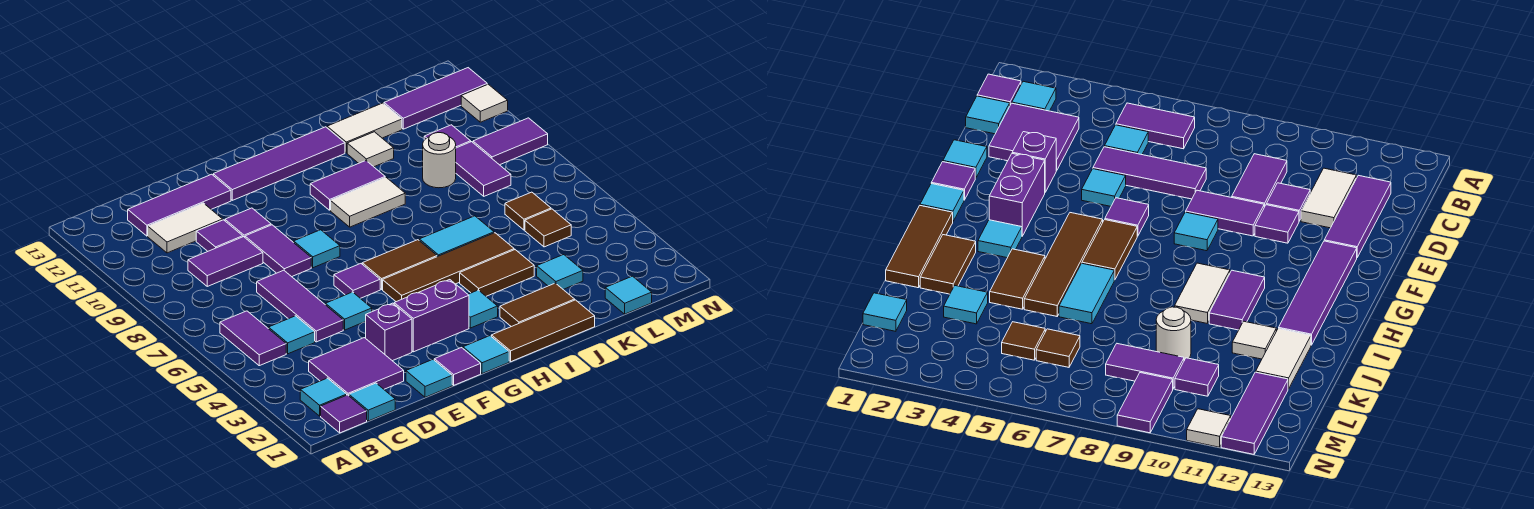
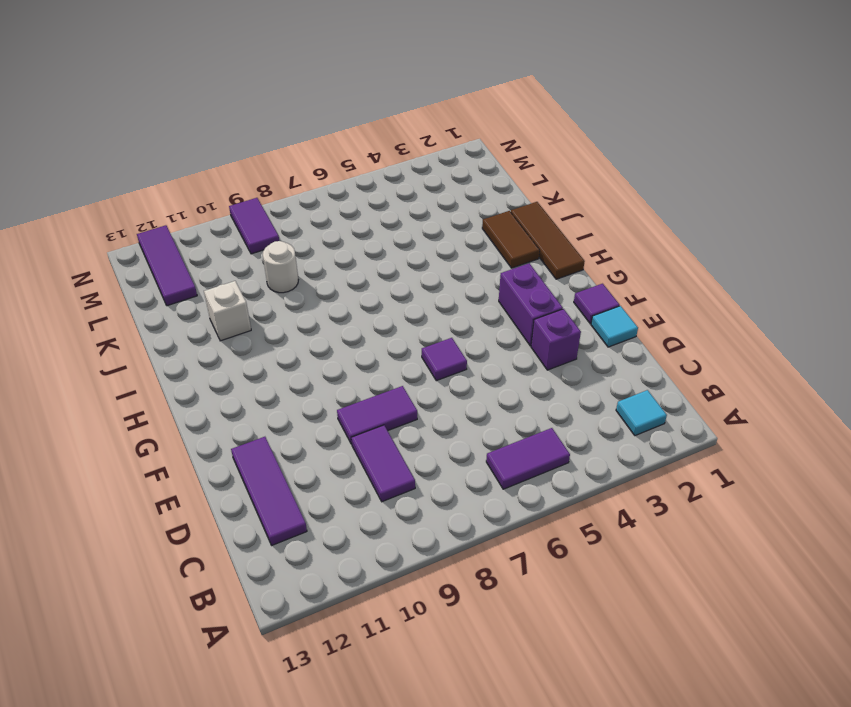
white 1x1 brick [204,281,251,341] -> white 1x1 tile [347,132,394,167]
none -> purple 1x1 tile [321,395,367,433]
none -> cyan 1x1 tile [349,383,395,421]
none -> purple 2x2 tile [309,338,404,396]
none -> cyan 1x1 tile [269,316,315,354]

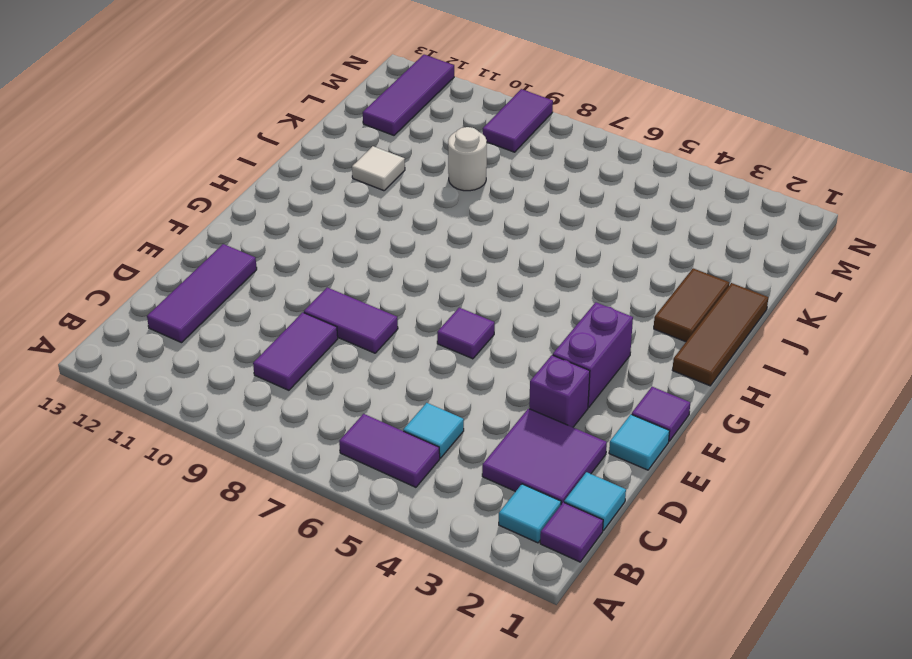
none -> white 1x2 tile [148,203,223,253]
none -> purple 1x3 tile [257,270,343,342]
none -> purple 1x1 tile [196,220,243,251]
none -> cyan 1x1 tile [326,292,372,330]

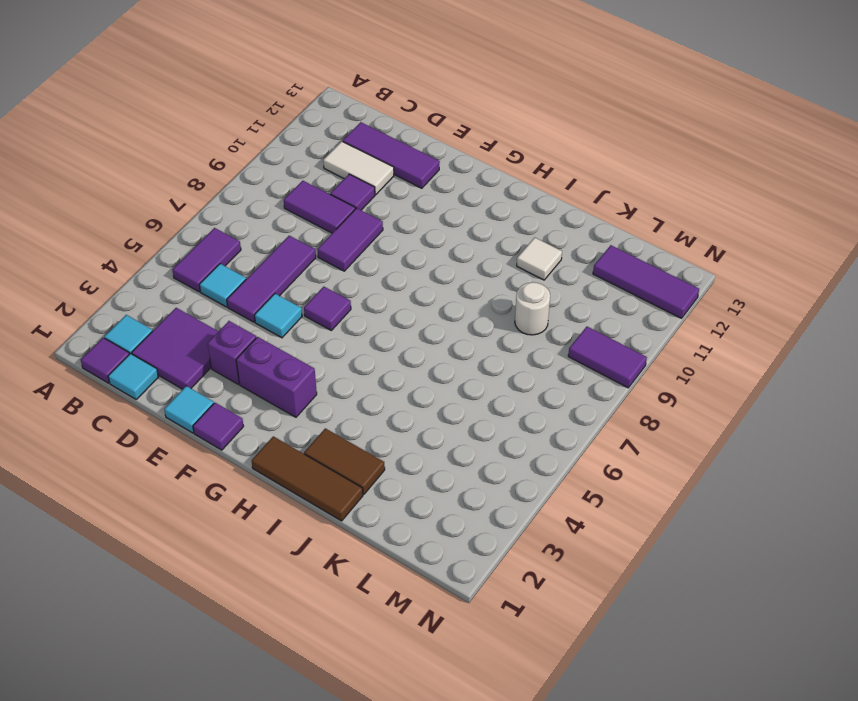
none -> purple 1x1 tile [225,208,271,237]
none -> cyan 1x1 tile [294,230,340,268]
none -> purple 1x4 tile [213,127,345,200]
none -> cyan 1x1 tile [463,336,509,374]

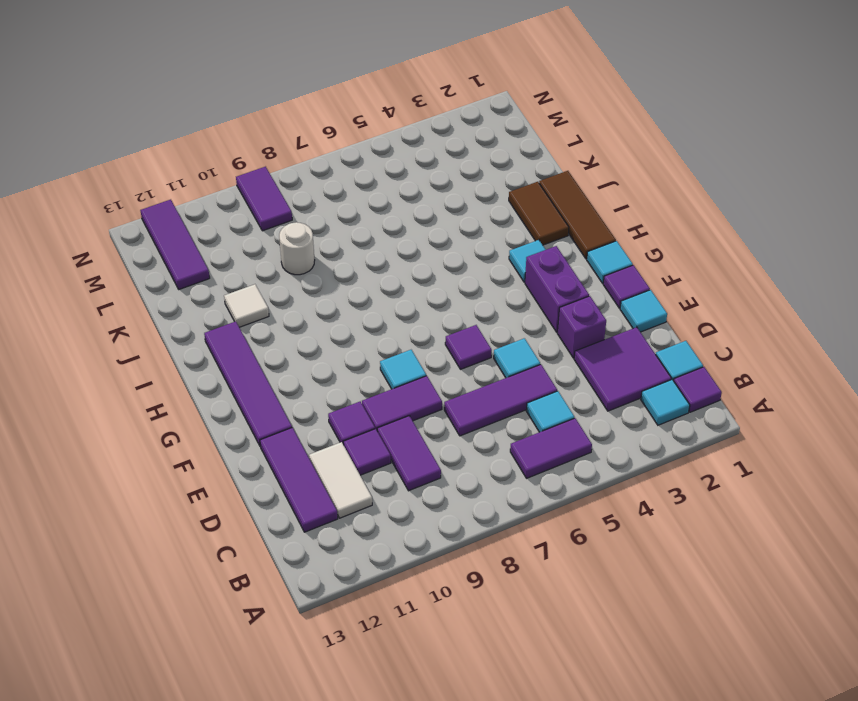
none -> brown 1x4 tile [383,233,514,302]
none -> brown 1x2 tile [362,240,437,289]
none -> white 1x2 tile [331,177,405,227]
none -> purple 1x2 tile [310,161,385,210]

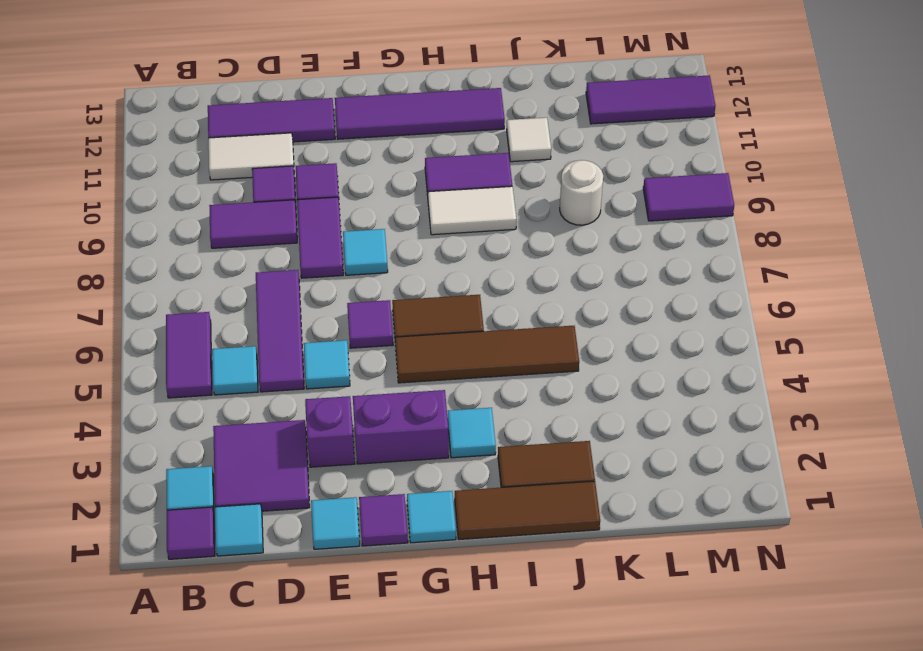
none -> brown 1x2 tile [460,250,534,296]
none -> cyan 1x2 tile [419,216,494,257]
none -> white 1x2 tile [327,103,402,153]
none -> cyan 1x1 tile [537,255,583,290]

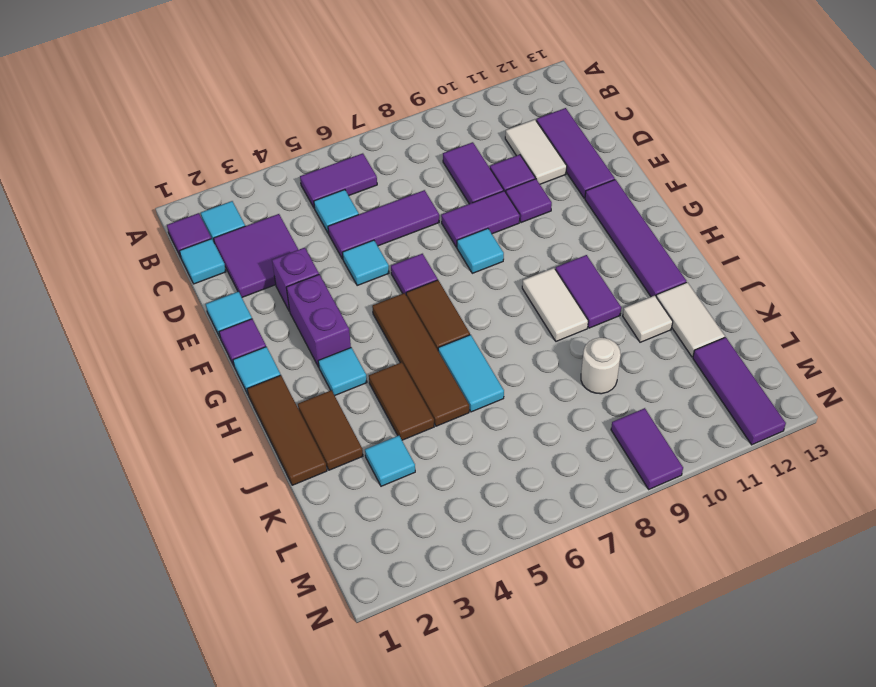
none -> cyan 1x1 tile [605,276,652,314]
none -> brown 1x1 tile [525,209,571,247]
none -> brown 1x1 tile [505,192,551,230]
none -> purple 1x2 tile [456,142,511,196]

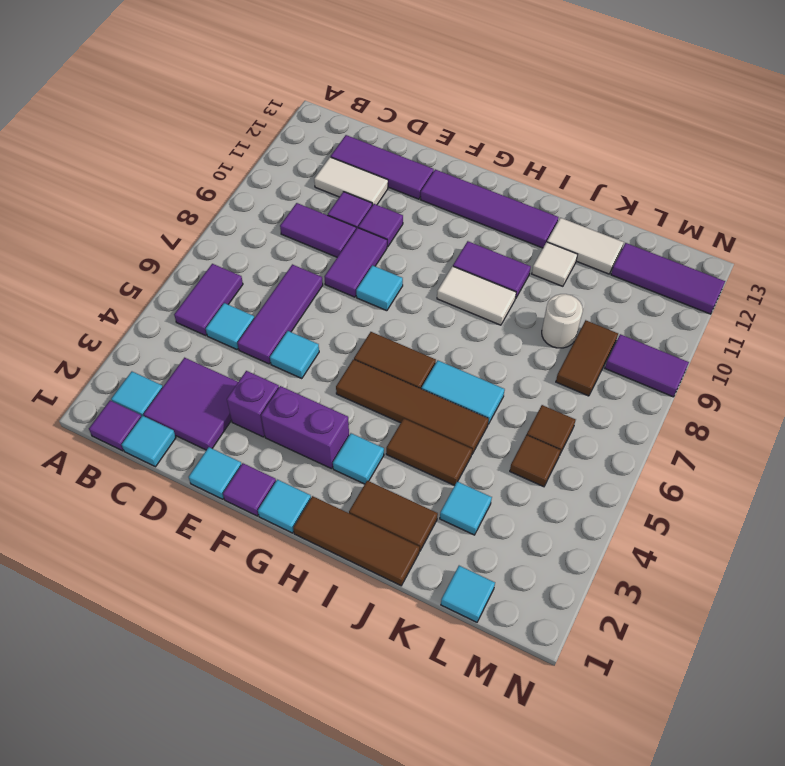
brown 1x2 tile [556,320,618,396] -> purple 1x2 tile [456,142,511,196]
none -> purple 1x1 tile [334,264,380,298]
none -> purple 1x1 tile [424,125,471,148]
none -> white 1x1 tile [461,84,508,122]

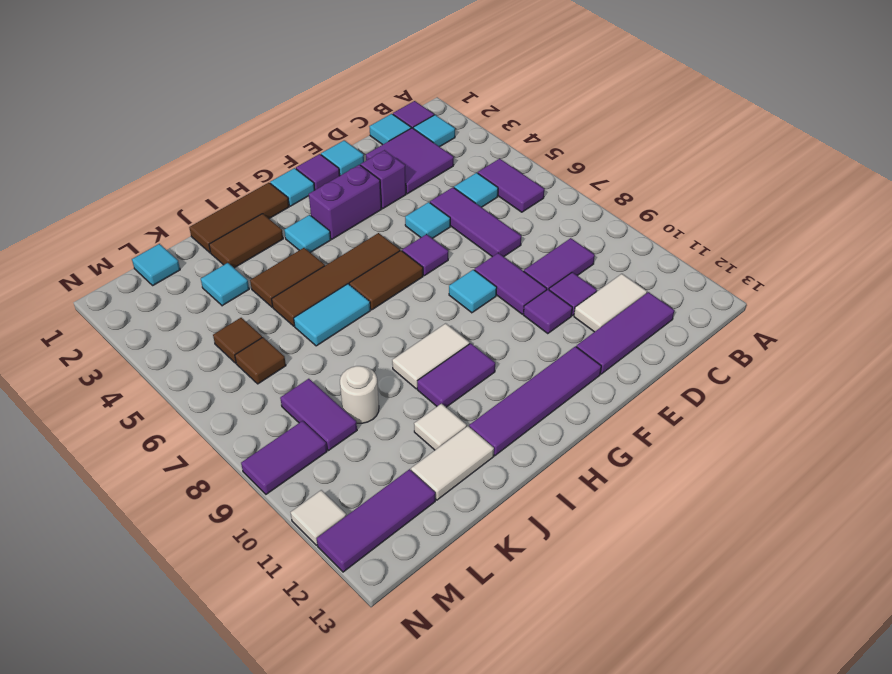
none -> purple 1x1 tile [424,125,471,148]

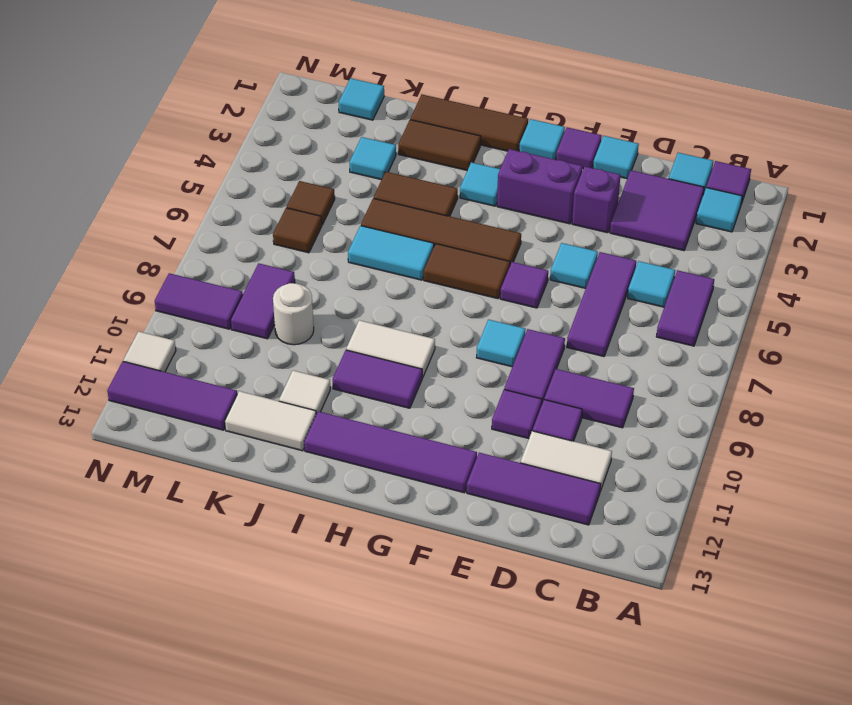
none -> purple 1x1 tile [424,125,471,148]

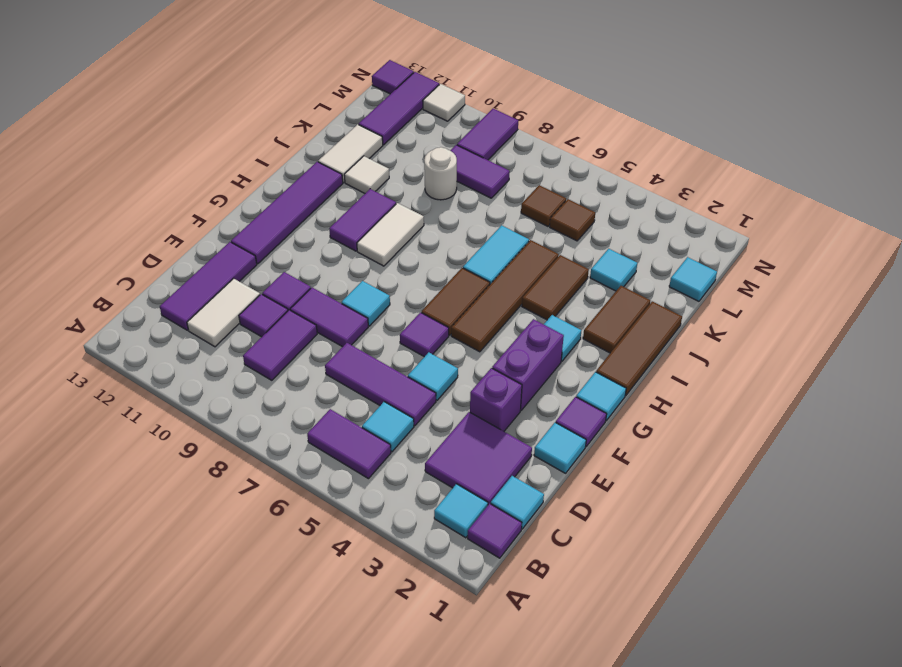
purple 1x1 tile [372,60,414,94] -> purple 1x1 tile moved to [424,125,471,148]

